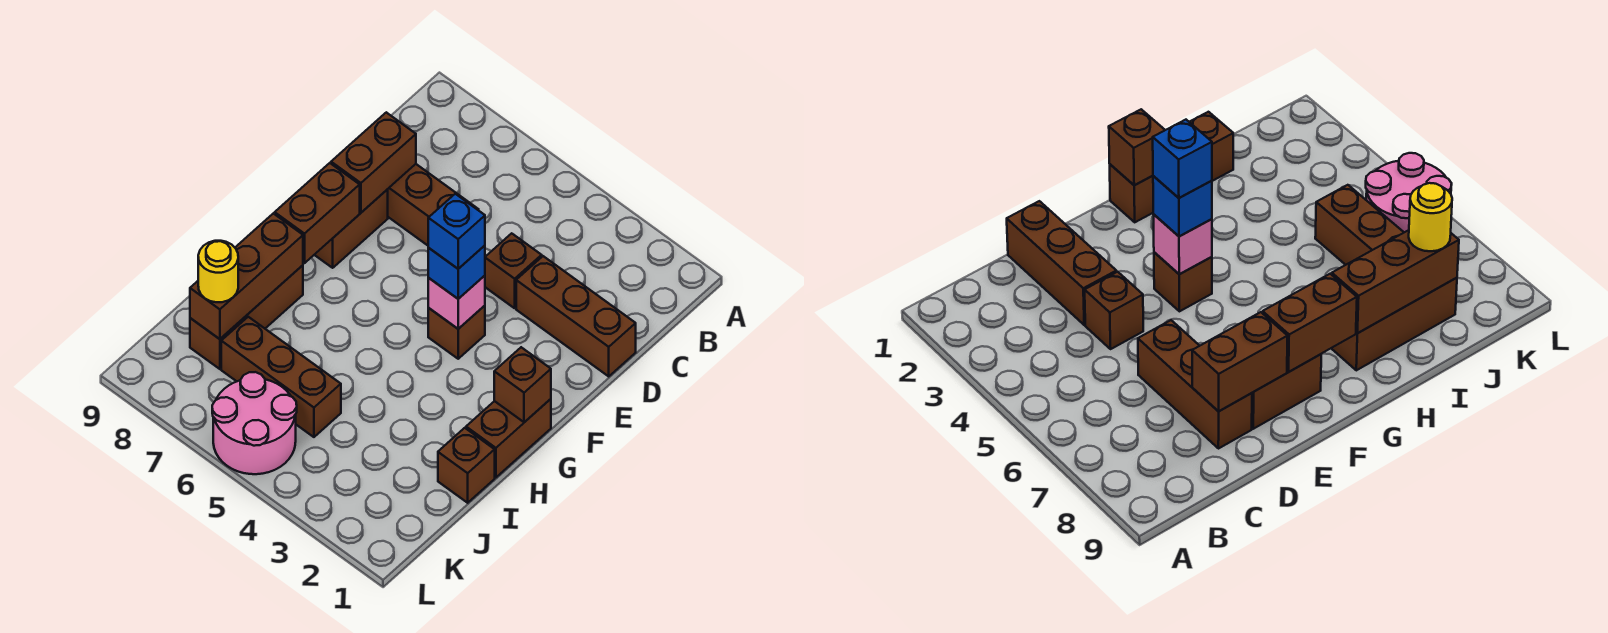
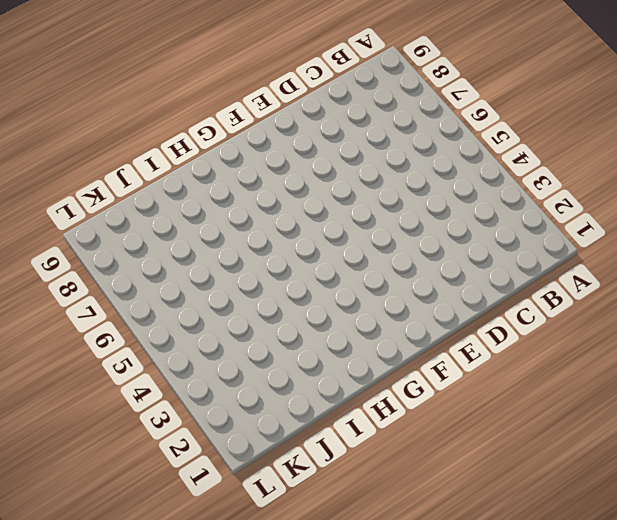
none -> brown 1x3 brick [516,256,636,376]
none -> brown 1x1 brick [485,233,542,308]
none -> brown 1x3 brick [388,164,479,245]

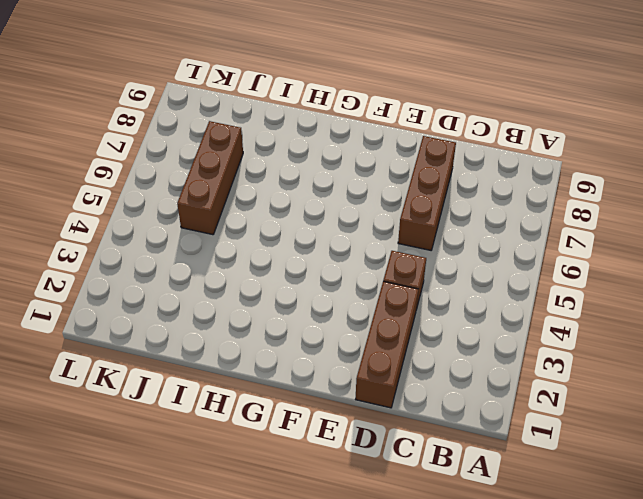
none -> brown 1x2 brick [315,189,388,268]
none -> brown 1x1 brick [428,306,485,359]
none -> brown 1x2 brick [466,399,551,477]

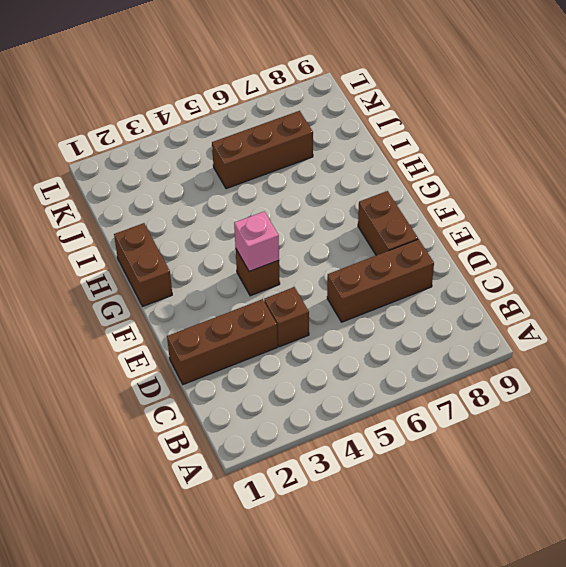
none -> brown 1x3 brick [190,265,303,369]
none -> brown 1x1 brick [438,428,495,503]
none -> pink 2x2 round brick [212,372,297,474]

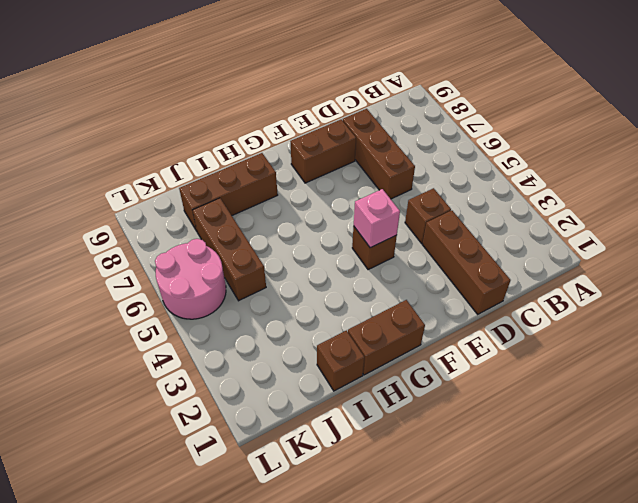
none -> brown 1x2 brick [331,112,416,213]
none -> brown 1x2 brick [275,163,360,263]
none -> brown 1x1 brick [494,347,551,422]

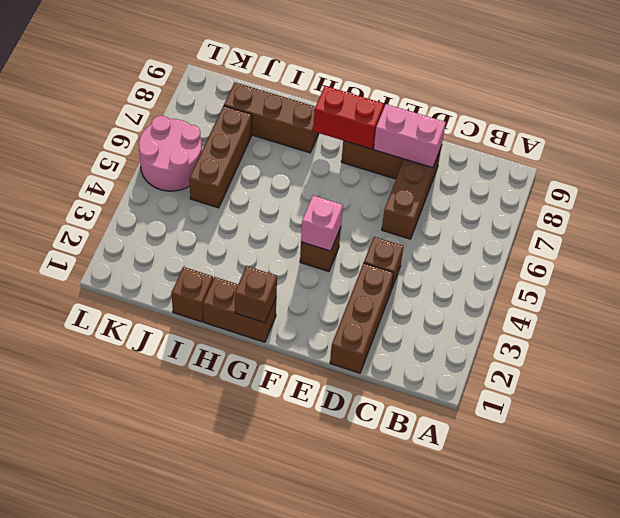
pink 1x2 brick [374,104,446,168] -> brown 1x2 brick [331,112,416,213]
red 1x2 brick [313,86,384,149] -> brown 1x2 brick [275,163,360,263]
none -> brown 1x3 brick [190,213,303,339]
none -> blue 1x1 brick [428,246,485,299]
none -> yellow 1x1 round brick [198,241,238,302]

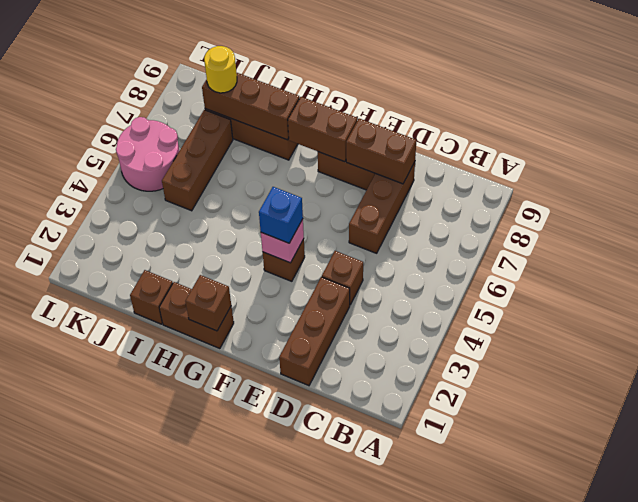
none -> blue 1x1 brick [428,194,485,269]

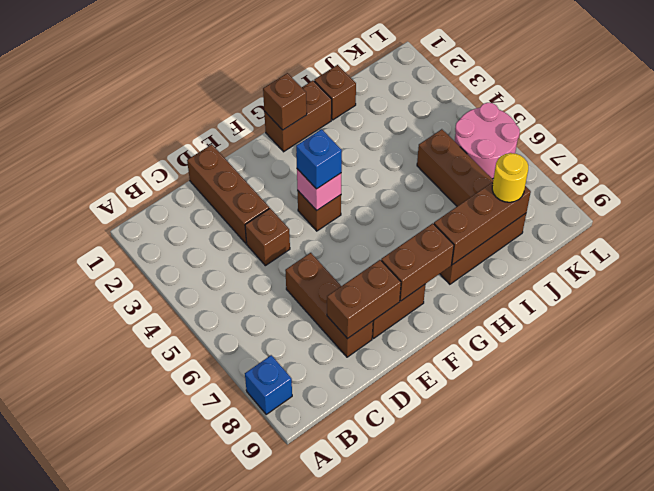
blue 1x1 brick [245,355,292,414] -> blue 1x1 brick moved to [428,194,485,269]

